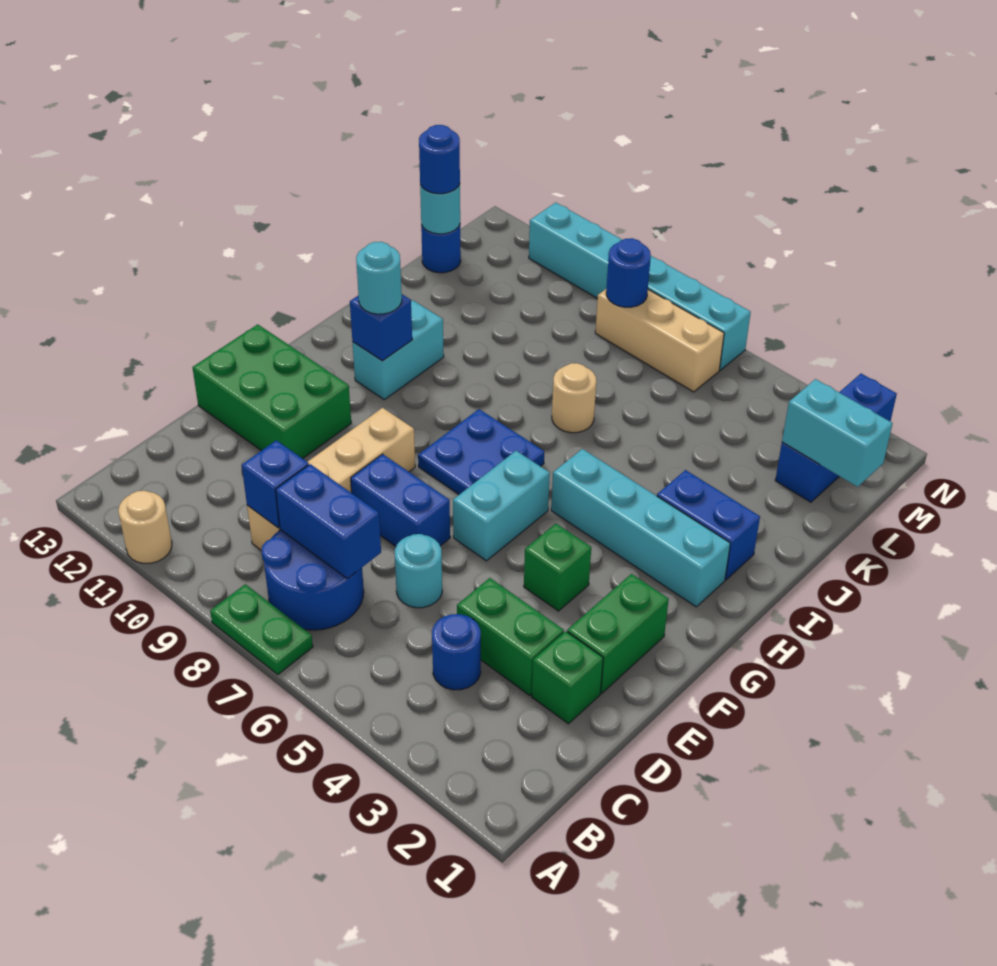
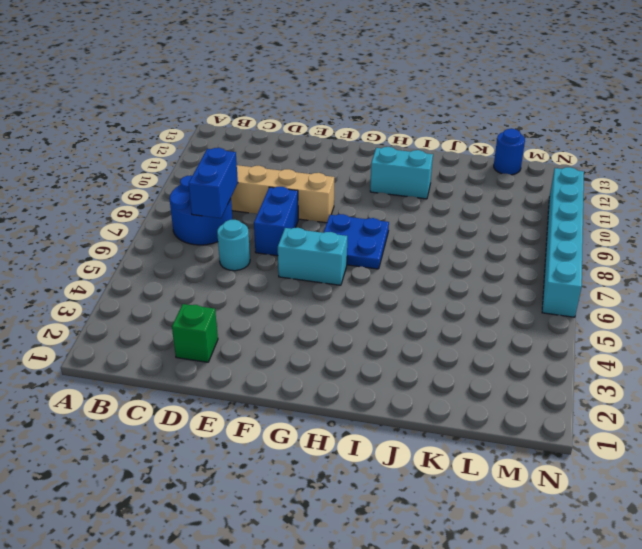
none -> green 1x2 plate [210,584,313,675]
none -> tan 1x1 round brick [118,491,172,563]
none -> blue 1x1 round brick [432,614,481,690]
none -> green 1x2 brick [457,578,564,695]

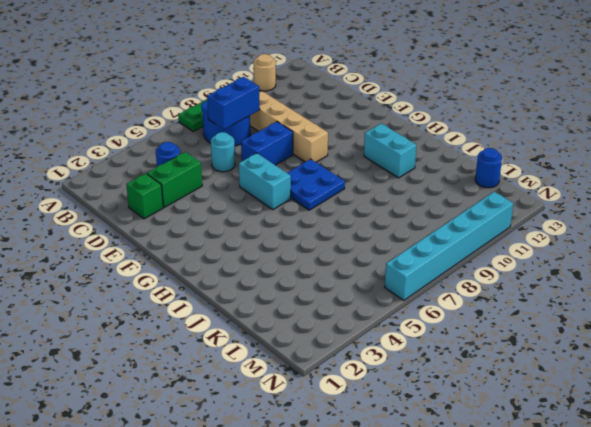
none -> green 1x2 brick [567,574,669,693]
none -> green 2x3 brick [192,324,351,459]
none -> green 1x1 brick [524,524,591,611]
none -> cyan 1x4 brick [551,449,730,607]

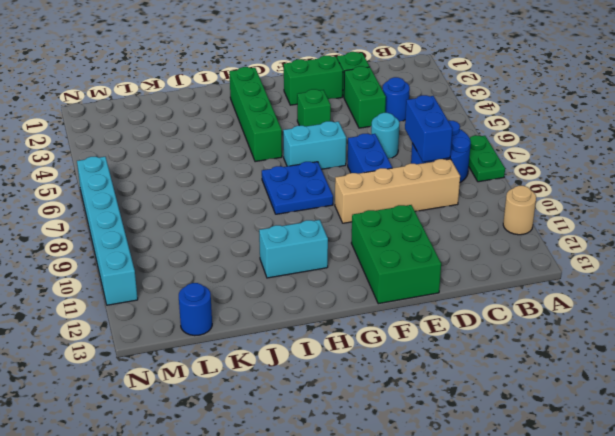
green 1x4 brick [229,67,282,162] -> cyan 1x4 brick [551,449,730,607]
none -> blue 1x2 brick [657,470,760,580]
none -> tan 1x1 round brick [552,363,596,433]
none -> blue 1x3 brick [775,374,897,502]
none -> tan 1x3 brick [595,289,724,392]

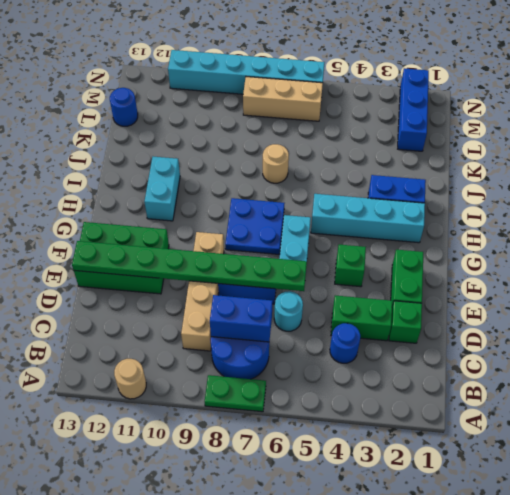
green 1x8 plate [72,241,307,291] -> none
none -> blue 1x1 brick [242,440,309,528]
none -> blue 1x1 brick [350,295,412,361]
none -> cyan 1x2 brick [782,379,893,487]
none -> cyan 1x1 round brick [420,184,460,234]

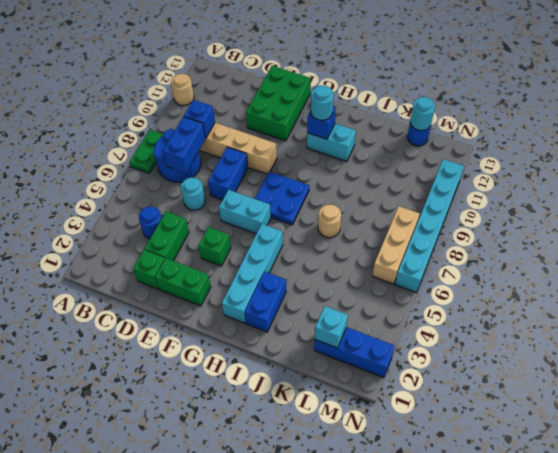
cyan 1x1 brick [315,306,348,348] -> cyan 1x2 brick [782,379,893,487]
none -> blue 1x1 round brick [606,238,651,307]
none -> blue 1x1 round brick [419,125,460,194]

